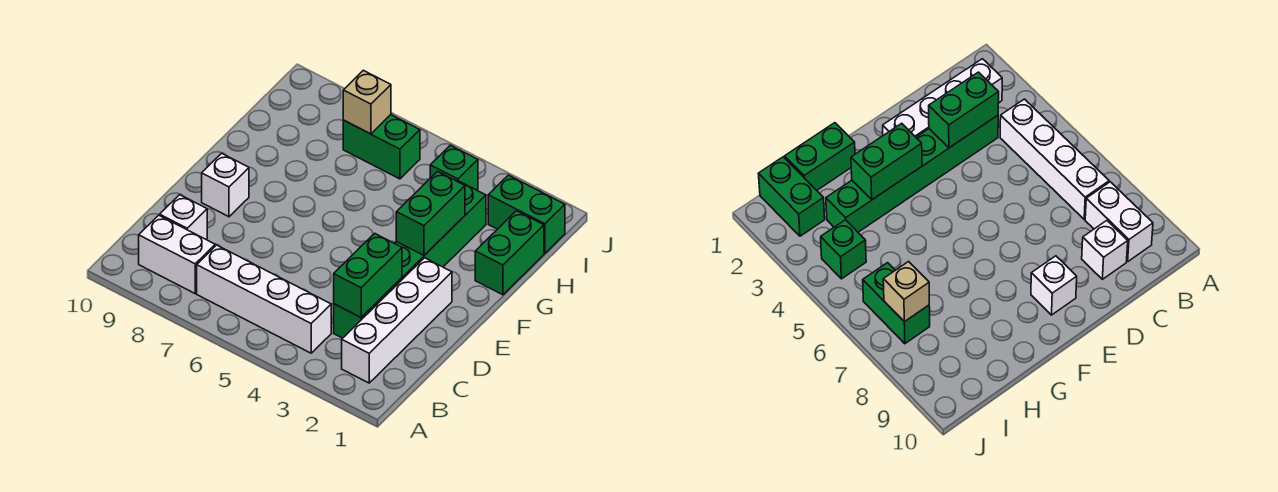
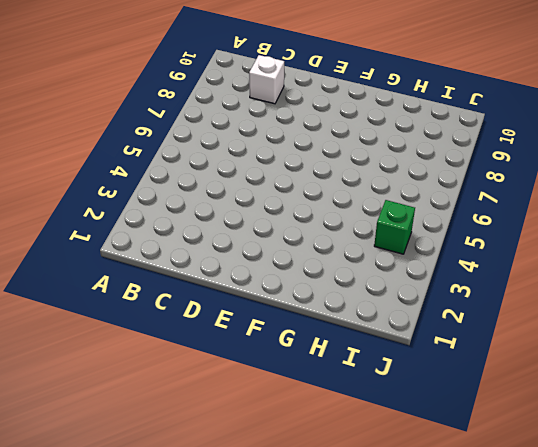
none -> white 1x4 brick [342,258,452,383]
none -> white 1x4 brick [197,245,331,353]
none -> white 1x2 brick [139,215,215,293]

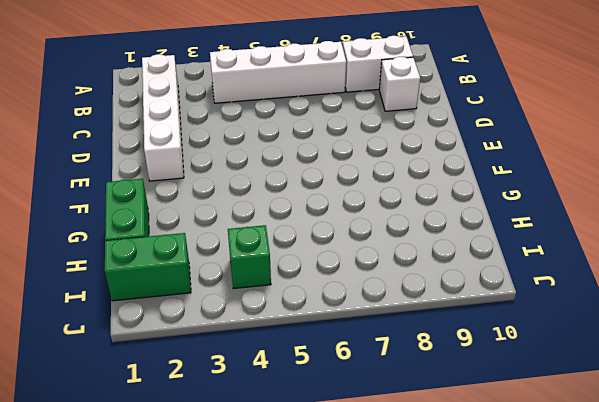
none -> green 1x6 brick [334,181,486,338]
none -> white 1x1 brick [202,153,249,217]
none -> green 1x2 brick [343,115,420,179]

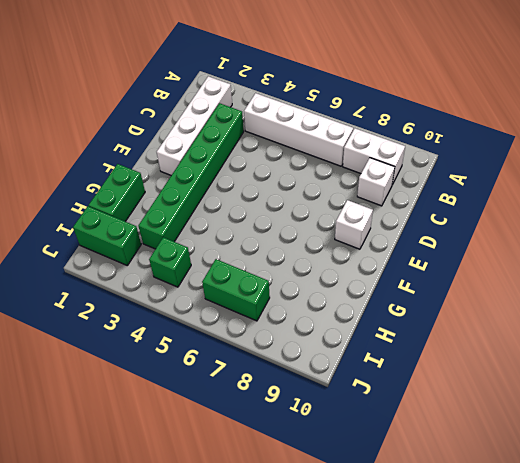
none -> green 1x2 brick [334,233,402,317]
none -> green 1x2 brick [396,172,465,255]
none -> tan 1x1 brick [343,70,391,134]

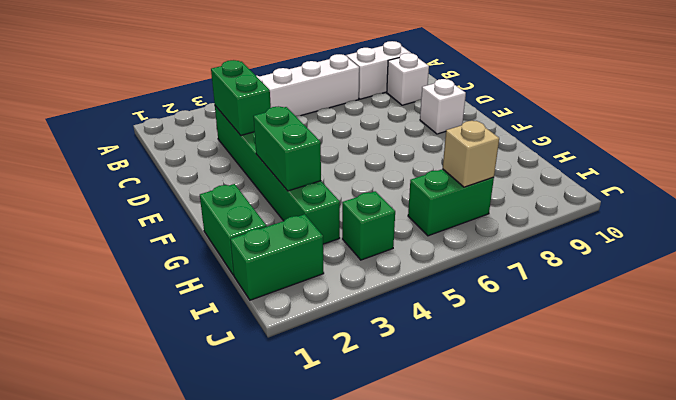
none -> white 1x4 brick [342,258,452,383]

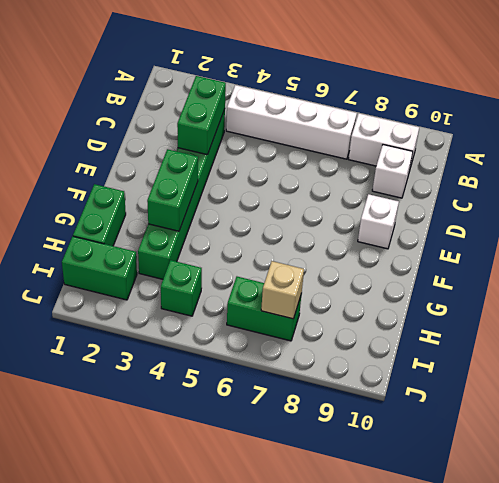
none -> white 1x4 brick [342,258,452,383]

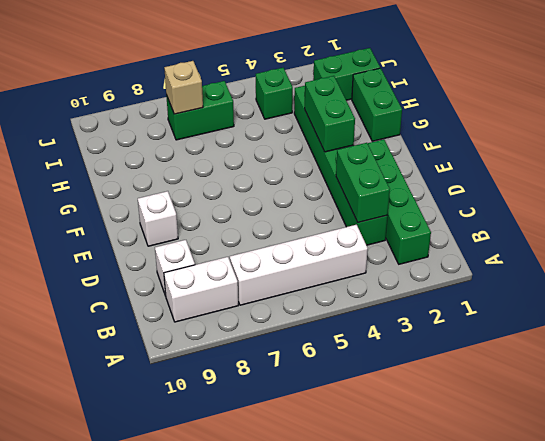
green 1x4 brick [368,139,431,264] -> white 1x4 brick [342,258,452,383]

